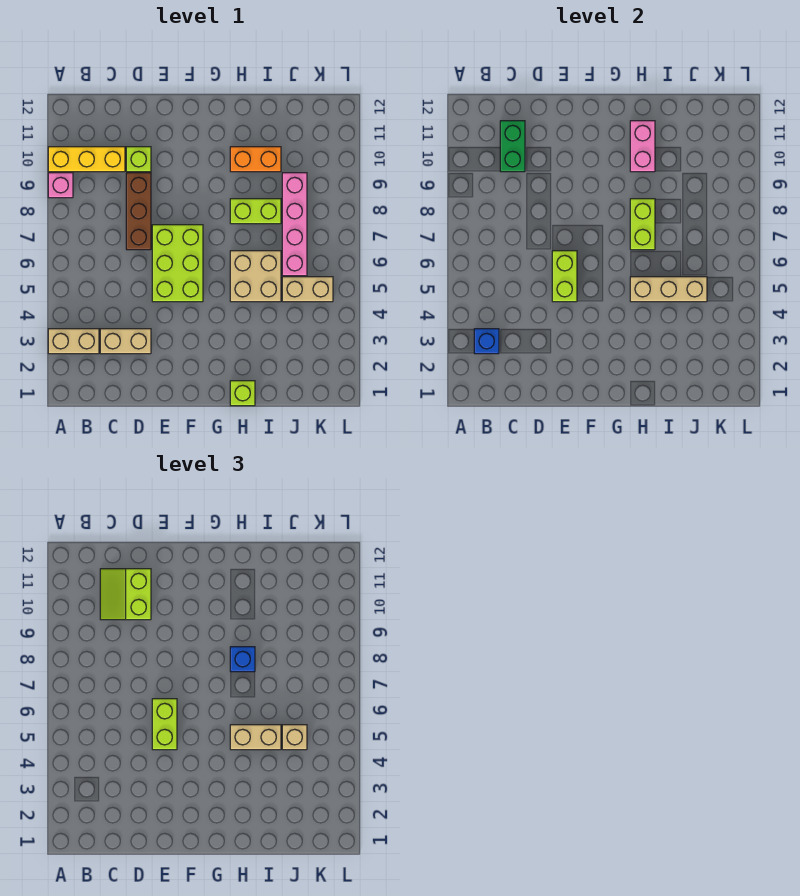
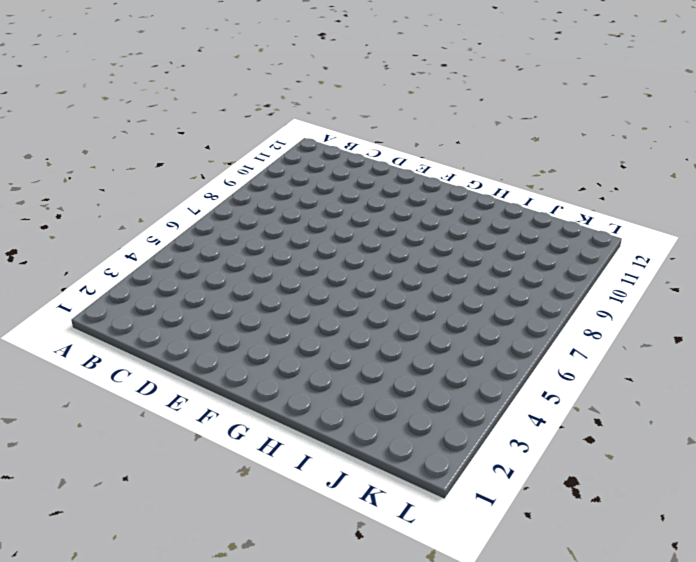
none -> tan 1x2 brick [48,329,99,354]
none -> pink 1x1 brick [48,173,73,198]
none -> yellow 1x3 brick [48,147,125,172]

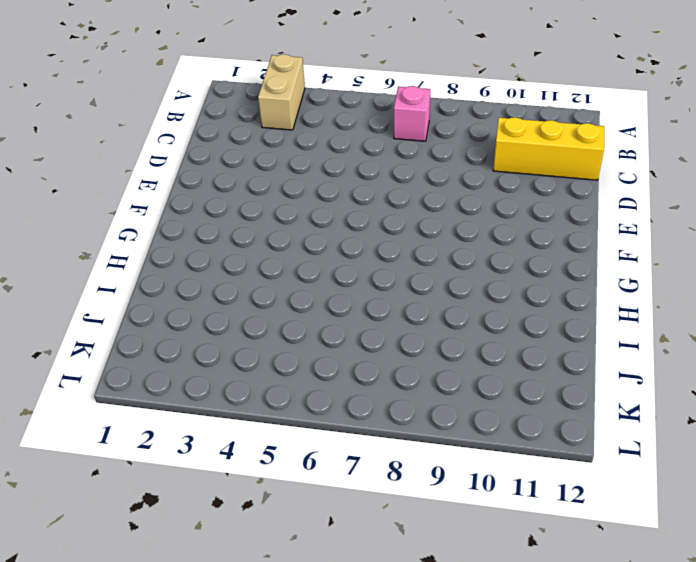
pink 1x1 brick [394,86,430,141] -> pink 1x1 brick moved to [48,173,73,198]
yellow 1x3 brick [493,117,604,180] -> yellow 1x3 brick turned to [48,147,125,172]
none -> tan 1x2 brick [100,329,151,354]
none -> brown 1x3 brick [126,173,151,250]
none -> lime 1x1 brick [126,147,151,172]

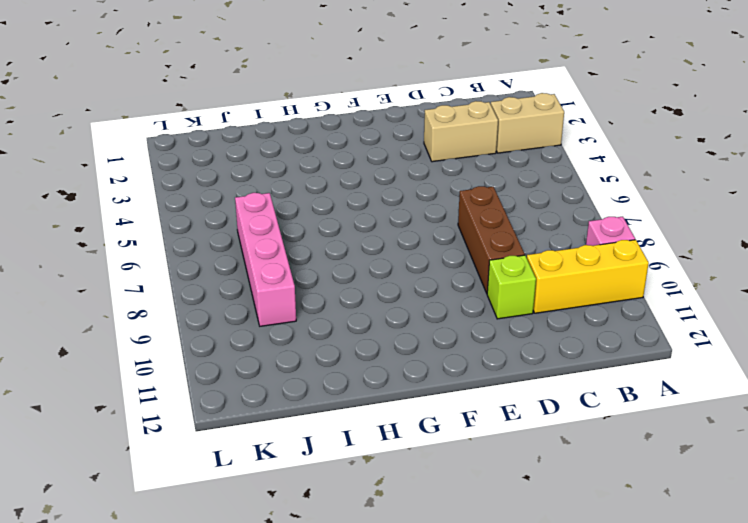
none -> lime 2x3 brick [152,225,203,302]
none -> lime 1x1 brick [230,381,255,406]
none -> tan 2x2 brick [230,251,281,302]

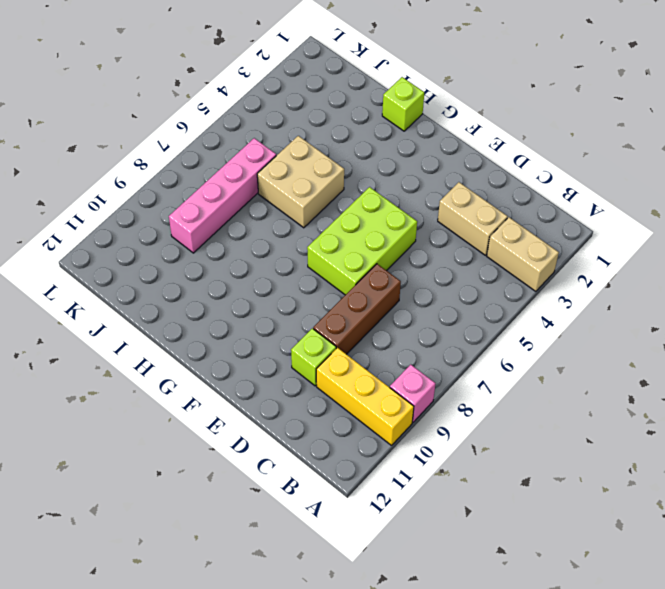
none -> lime 1x2 brick [230,199,281,224]
none -> orange 1x2 brick [230,147,281,172]
none -> tan 1x2 brick [282,277,333,302]

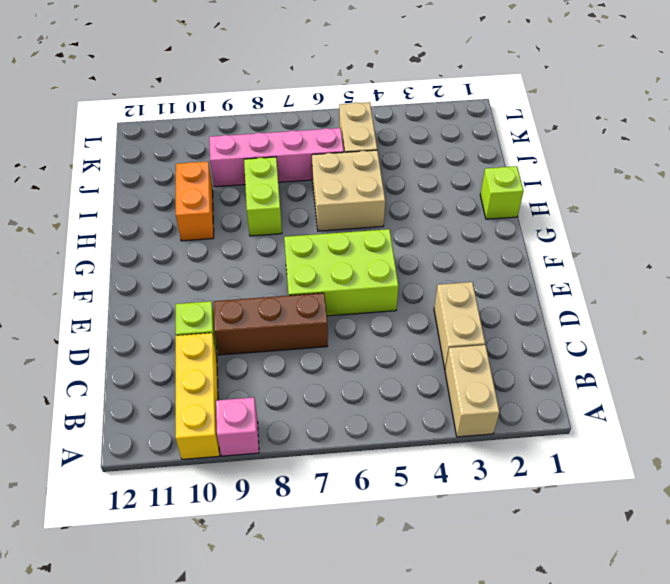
none -> blue 1x1 brick [474,329,499,354]
none -> green 1x2 brick [500,121,525,172]
none -> lime 1x2 brick [552,251,577,302]

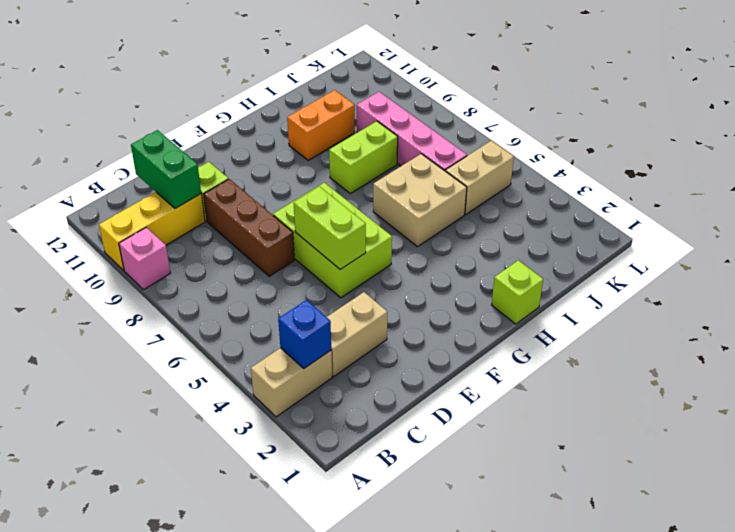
none -> tan 1x3 brick [630,277,707,302]
none -> lime 1x2 brick [630,199,655,250]
none -> pink 1x2 brick [630,121,655,172]

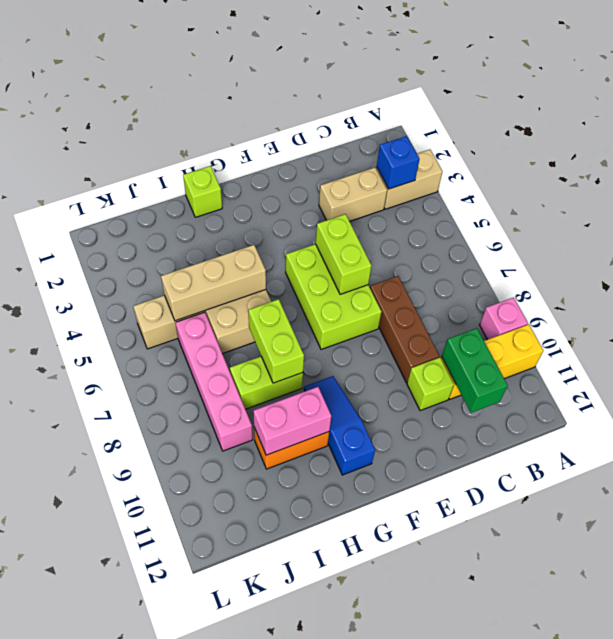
blue 1x3 slope [304,376,375,475] -> none
pink 1x2 brick [253,387,331,455] -> pink 1x2 brick turned to [630,121,655,172]
none -> lime 2x2 slope [100,569,151,620]
none -> lime 1x2 brick [152,699,177,750]
none -> tan 1x2 brick [230,725,281,750]

